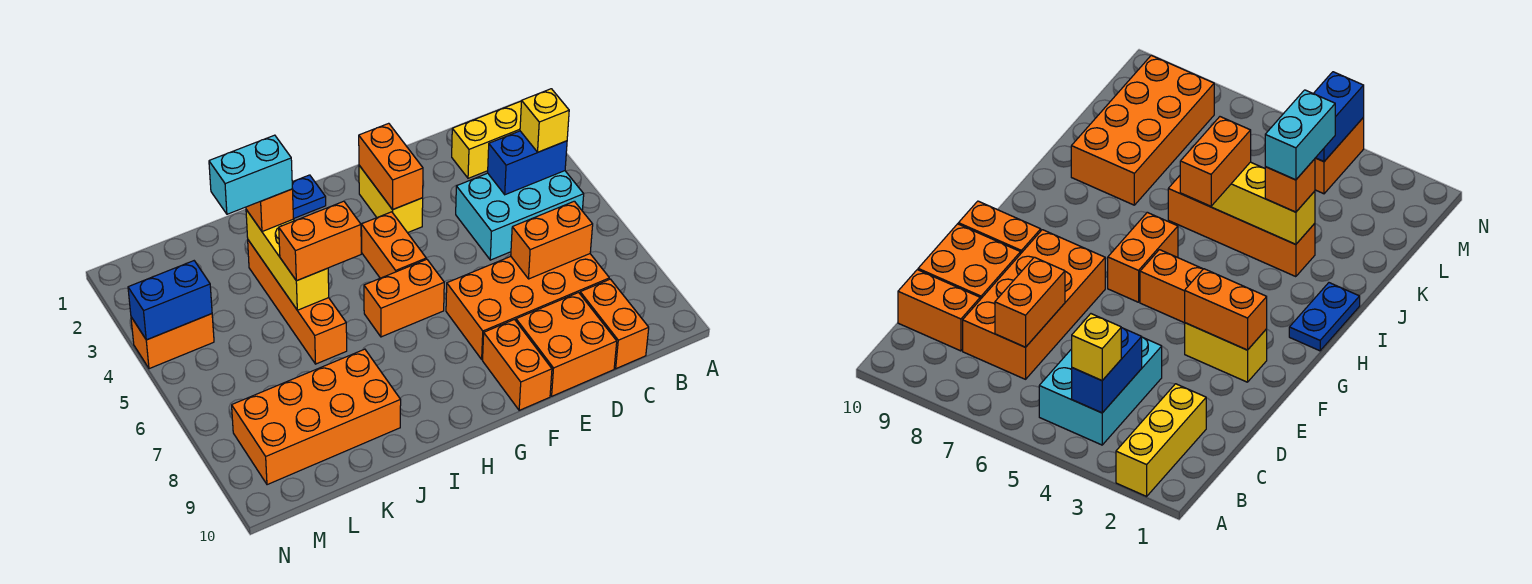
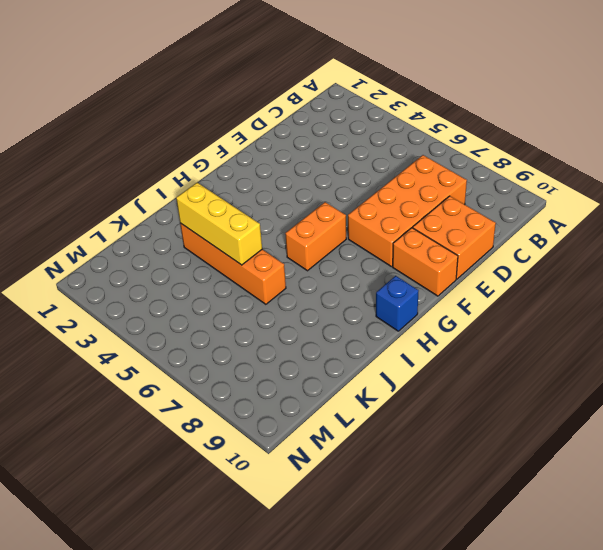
blue 1x1 brick [376,276,418,331] -> none
none -> yellow 1x3 brick [452,101,522,178]
none -> cyan 2x3 brick [456,171,584,260]
none -> orange 1x2 brick [580,279,649,369]

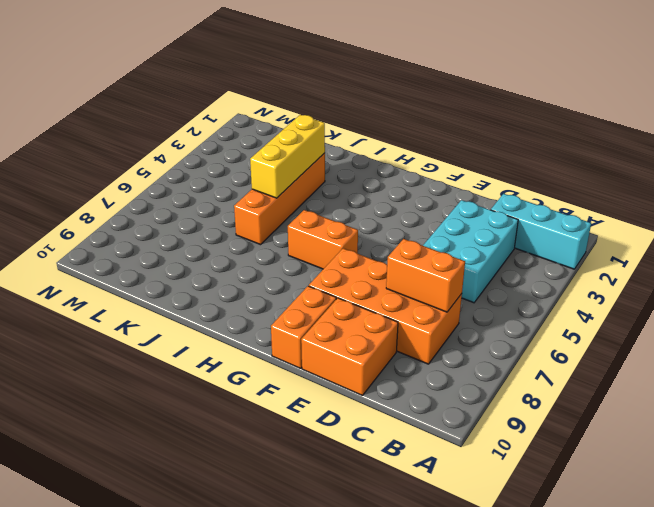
cyan 1x3 brick [491,194,591,269] -> yellow 1x3 brick [452,101,522,178]
cyan 2x3 brick [423,200,518,303] -> cyan 2x3 brick turned to [456,171,584,260]
none -> orange 1x2 brick [580,279,649,369]
none -> yellow 1x2 brick [359,165,423,233]
none -> orange 1x2 brick [361,212,426,278]

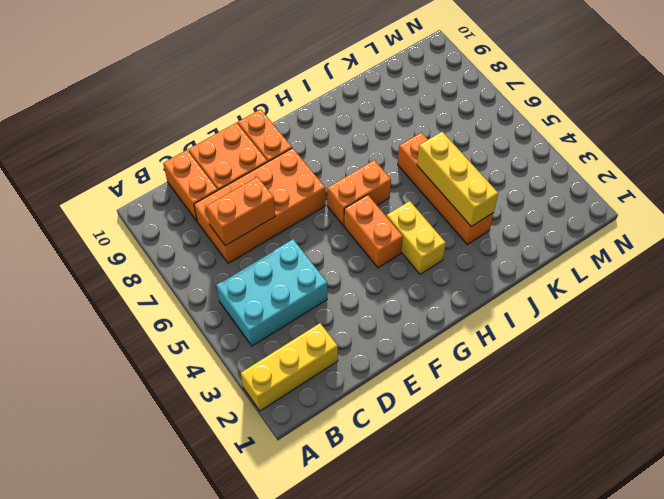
yellow 1x2 brick [387,201,446,274] -> yellow 1x2 brick moved to [359,165,423,233]
none -> blue 1x2 plate [292,175,326,219]
none -> orange 2x4 brick [232,349,401,485]
none -> orange 1x2 brick [131,314,214,369]

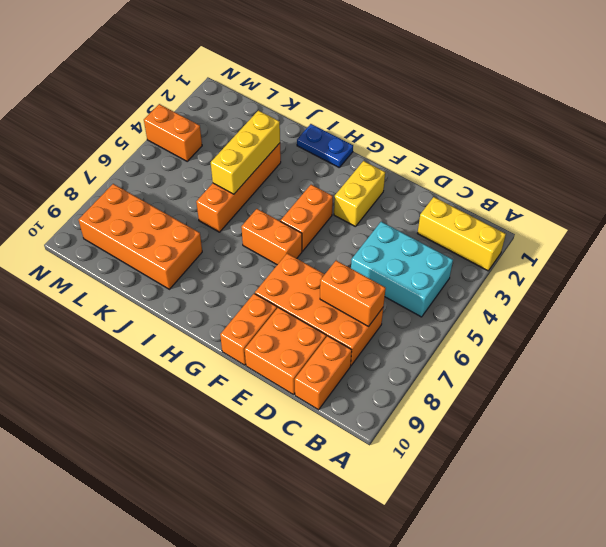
none -> blue 1x2 brick [488,131,567,195]
none -> orange 1x2 brick [359,123,423,210]
none -> blue 1x2 brick [128,261,212,340]

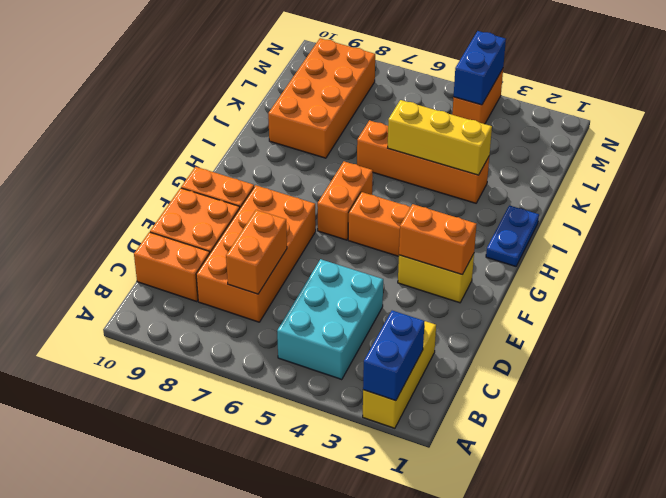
blue 1x2 brick [363,311,425,401] -> blue 1x2 brick moved to [488,131,567,195]
none -> yellow 1x1 brick [520,89,569,152]
none -> orange 1x2 brick [279,201,361,281]
none -> orange 1x1 brick [246,189,293,232]

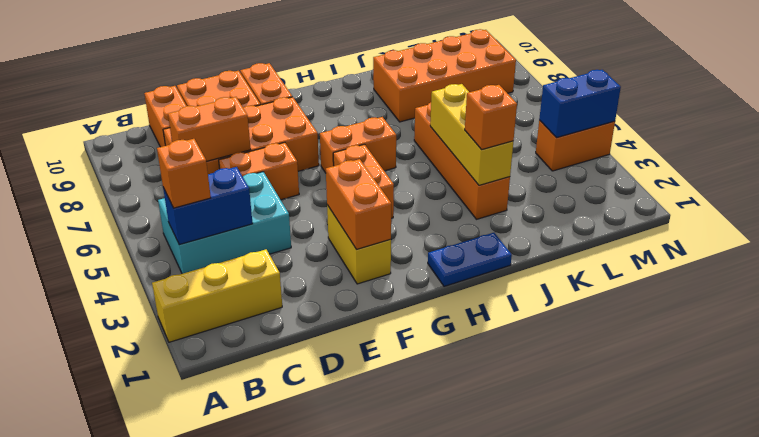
orange 1x1 brick [157,139,211,208] -> yellow 1x1 brick [520,89,569,152]
orange 1x2 brick [219,142,299,200] -> orange 1x2 brick moved to [279,201,361,281]
none -> cyan 1x2 brick [209,135,292,214]

